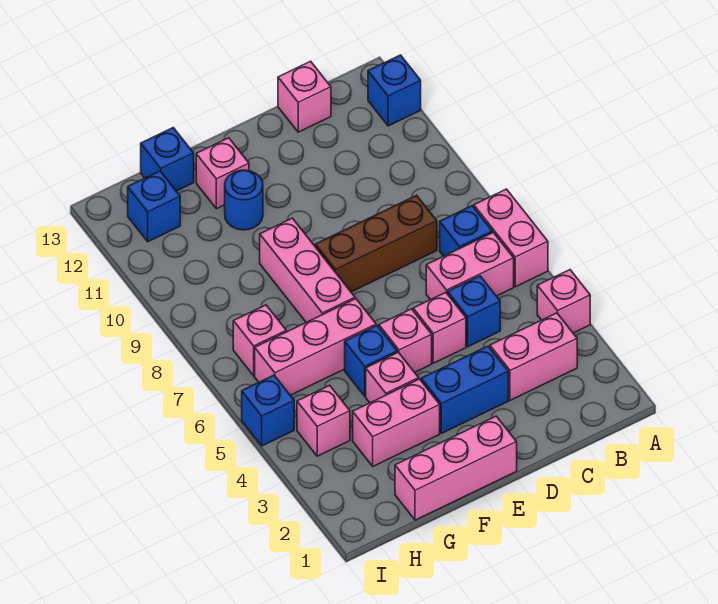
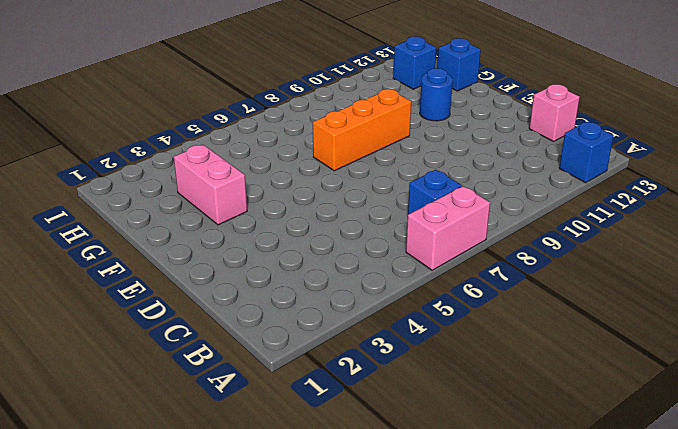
orange 1x3 brick [313,89,411,171] -> pink 1x3 brick [260,218,355,322]
none -> pink 1x1 brick [537,270,590,333]
none -> pink 1x2 brick [490,313,577,400]
none -> pink 1x2 brick [426,233,514,300]

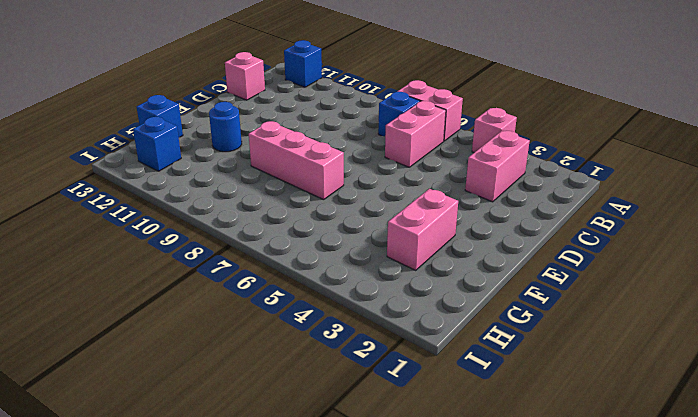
none -> blue 1x1 brick [448,276,500,347]
none -> brown 1x3 brick [315,195,437,292]
none -> blue 1x2 brick [421,346,508,433]

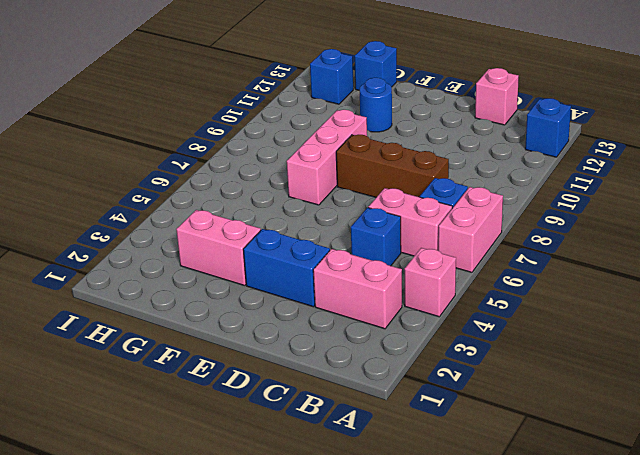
none -> pink 1x1 brick [413,292,466,363]
none -> pink 1x3 brick [395,416,517,520]
none -> pink 1x1 brick [379,309,432,372]

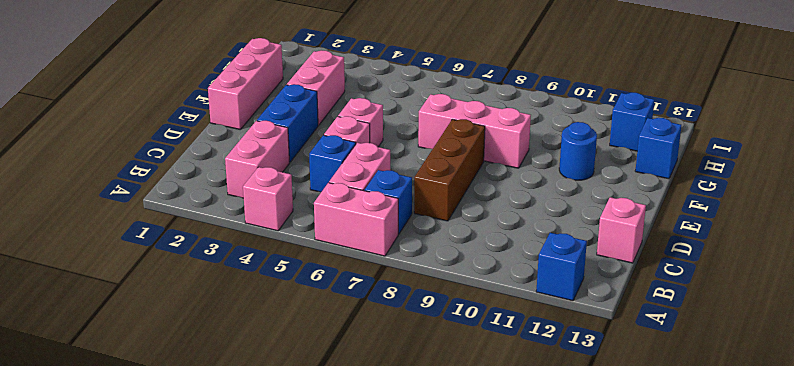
none -> pink 1x1 brick [366,352,419,403]
none -> blue 1x1 brick [345,326,397,396]
none -> pink 1x3 brick [255,299,376,395]

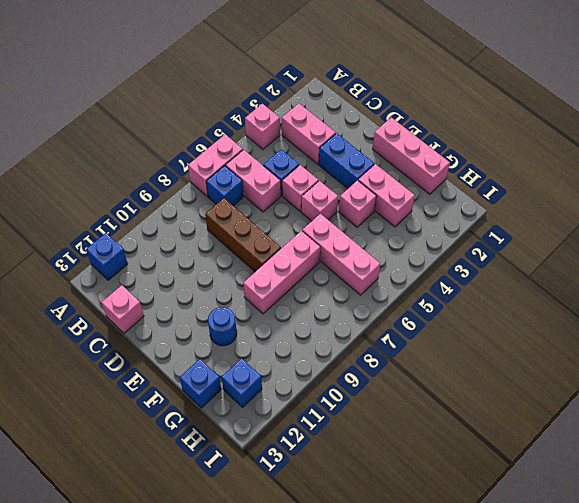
none -> blue 1x1 brick [345,326,397,396]
none -> pink 1x1 brick [196,138,249,209]
none -> pink 1x1 brick [297,385,350,456]

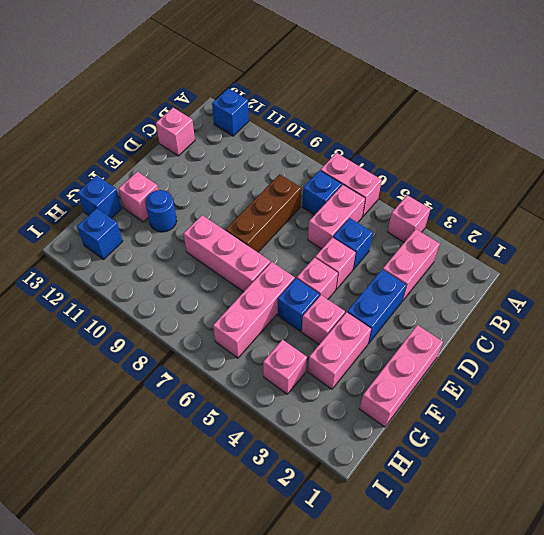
none -> pink 1x1 brick [233,305,286,376]
none -> blue 1x1 brick [242,375,294,446]

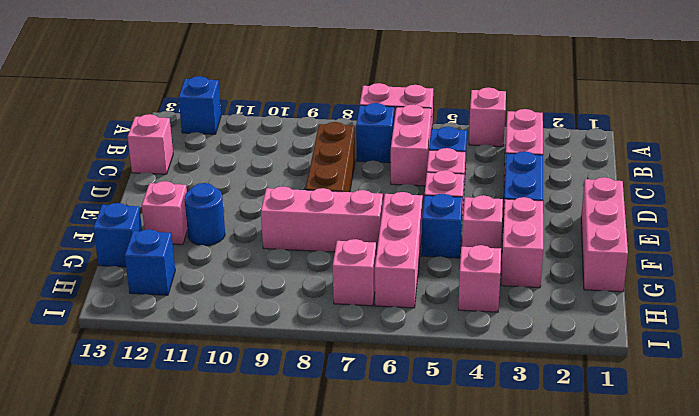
none -> blue 1x1 brick [242,375,294,446]

